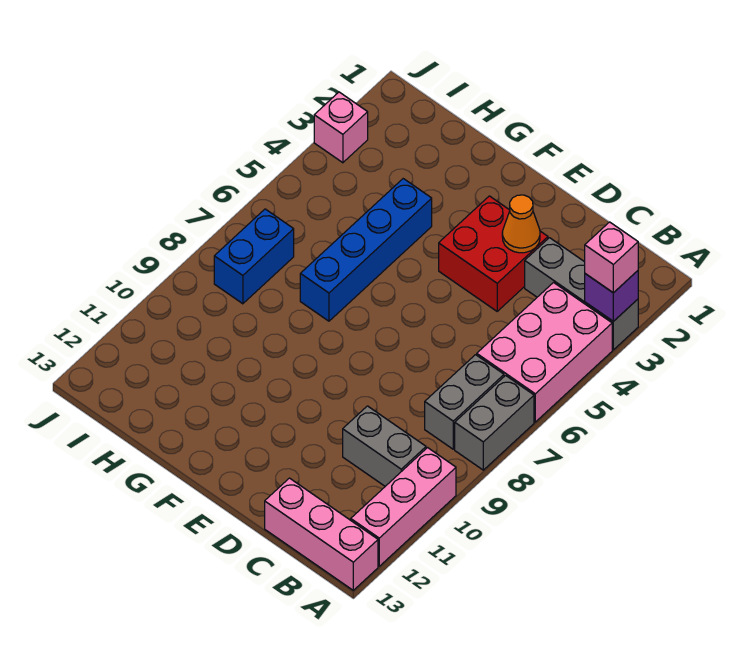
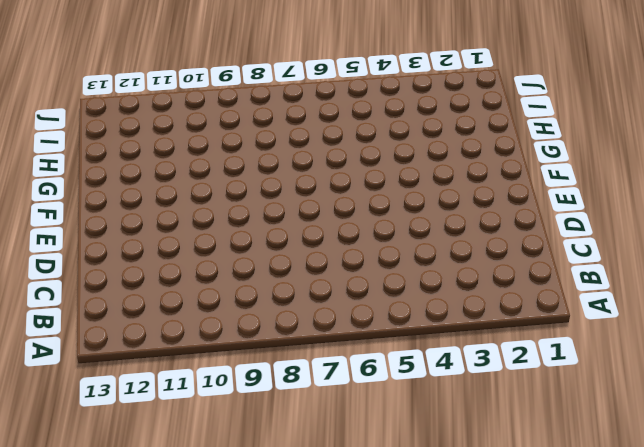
none -> grey 1x3 brick [525,238,638,350]
none -> pink 2x3 brick [477,283,612,422]
none -> grey 1x2 brick [455,376,534,470]

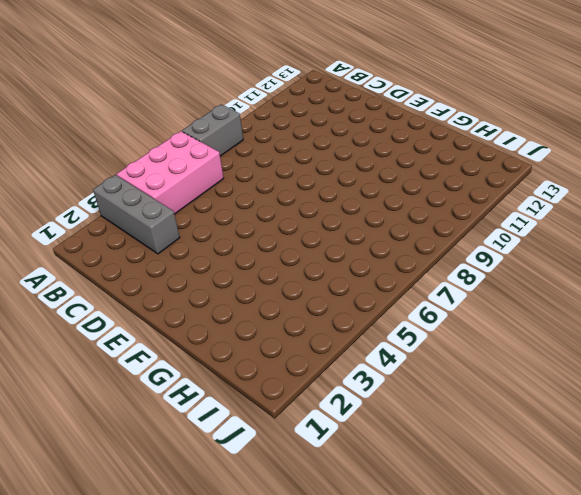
none -> pink 1x3 brick [351,448,456,566]
none -> pink 1x3 brick [265,478,378,590]
none -> grey 1x2 brick [425,355,504,449]

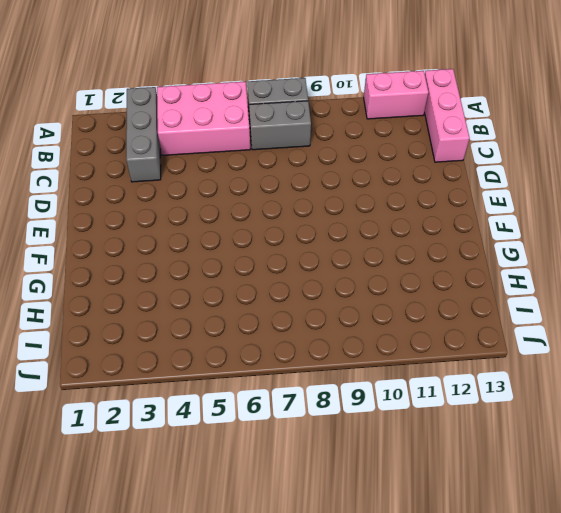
pink 1x2 brick [364,71,428,119] -> pink 1x3 brick [351,448,456,566]
none -> grey 1x2 brick [343,406,426,486]
none -> red 2x2 brick [439,196,548,311]
none -> blue 1x4 brick [300,179,432,321]

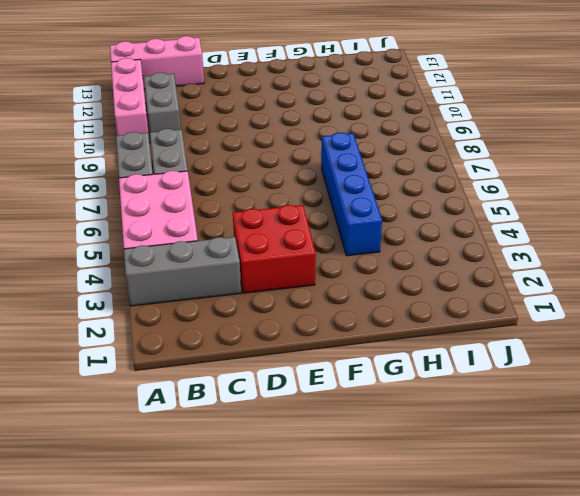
grey 1x2 brick [144,73,181,133] -> grey 1x2 brick turned to [343,406,426,486]
none -> blue 1x2 brick [214,209,294,304]
none -> pink 1x1 brick [314,92,368,163]
none -> purple 1x1 brick [585,271,638,321]

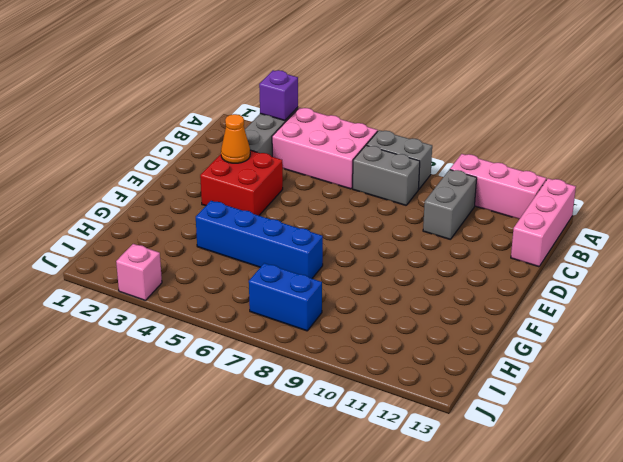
none -> pink 1x1 brick [585,222,638,293]

